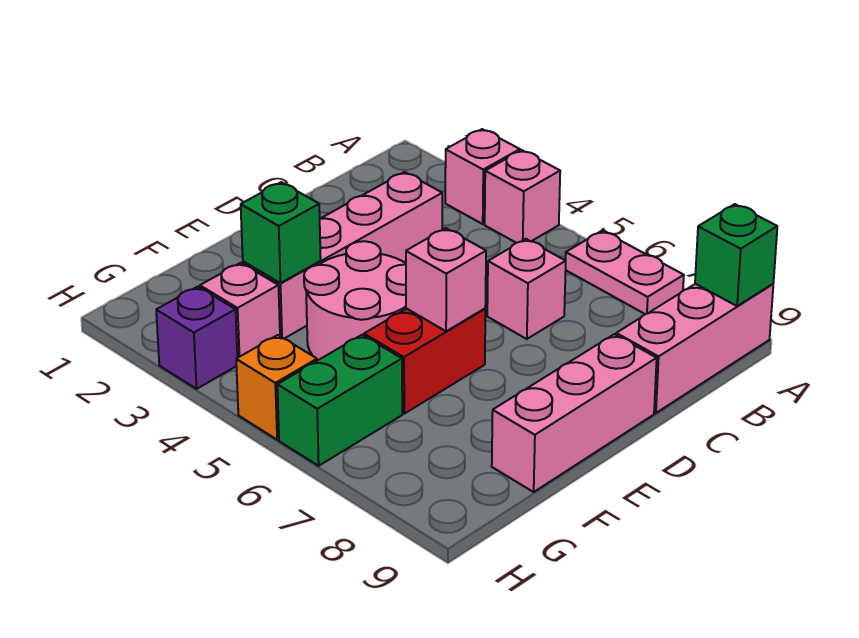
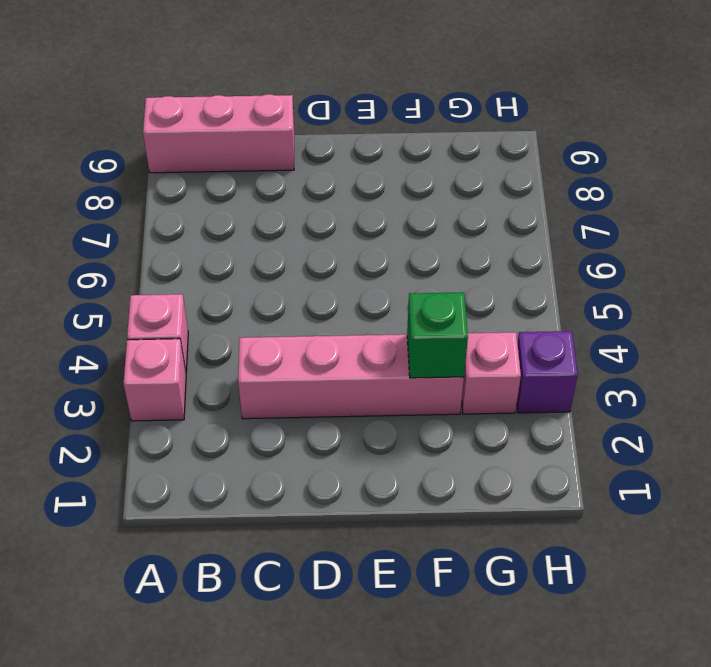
none -> pink 1x2 plate [566,231,684,314]
none -> pink 1x1 brick [487,239,566,339]
none -> pink 1x3 brick [492,334,657,492]

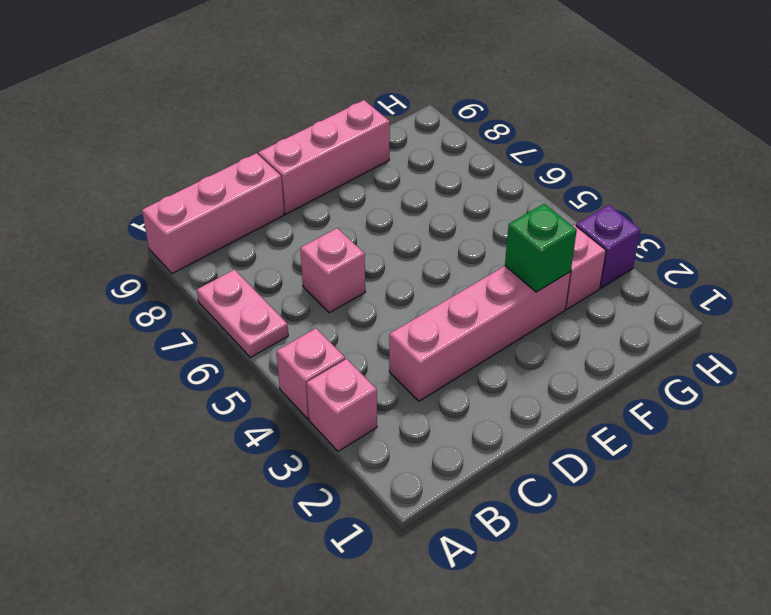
none -> pink 2x2 round brick [304,241,406,361]
none -> red 1x2 brick [364,309,485,414]
none -> green 1x2 brick [277,335,402,466]

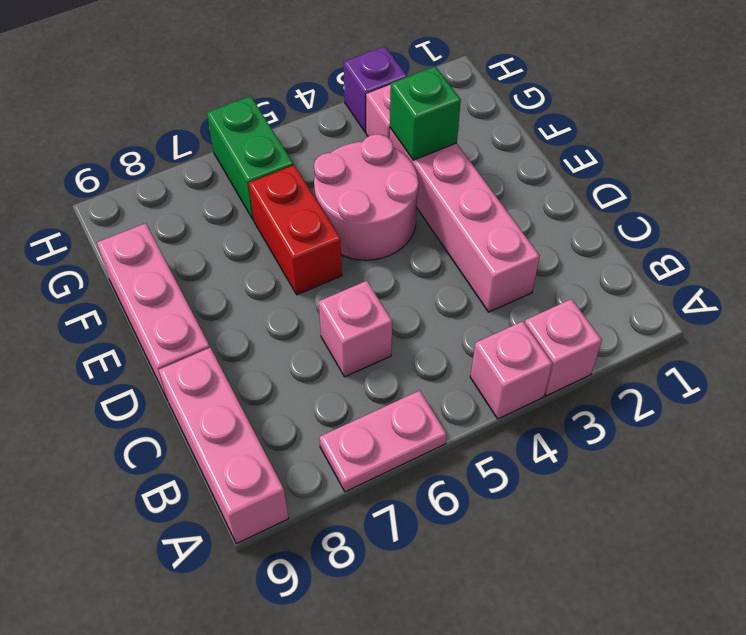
none -> orange 1x1 brick [236,335,317,440]
none -> green 1x1 brick [695,204,777,306]
none -> pink 1x1 brick [406,228,486,331]

